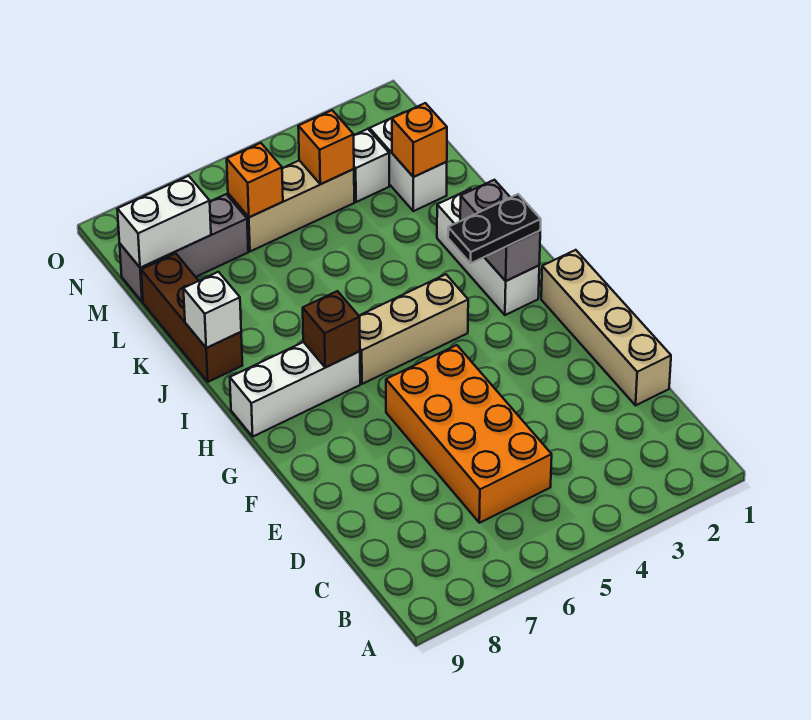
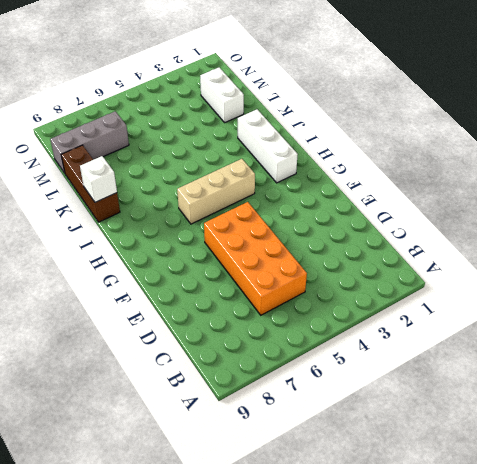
none -> tan 1x4 brick [541,250,671,405]
none -> white 1x3 brick [230,342,360,436]
none -> white 1x1 brick [354,129,389,202]

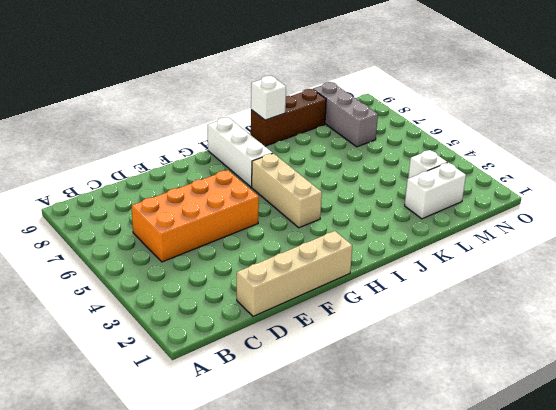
none -> white 1x3 brick [437,189,539,315]
none -> tan 1x3 brick [228,160,354,251]
none -> grey 1x2 brick [460,180,540,281]

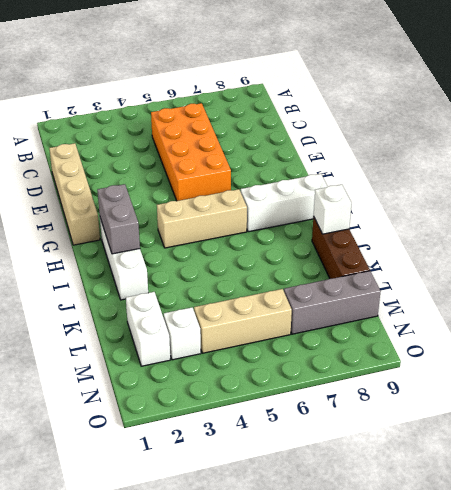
none -> brown 1x1 brick [303,291,360,368]
none -> orange 1x1 brick [392,103,447,177]
none -> orange 1x1 brick [298,110,354,184]

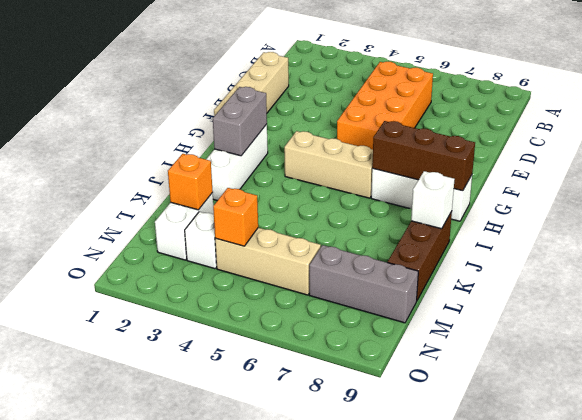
brown 1x3 brick [372,121,475,191] -> brown 1x1 brick [303,291,360,368]
none -> orange 1x1 brick [227,143,283,217]
none -> white 1x2 brick [117,176,211,268]
none -> black 1x2 plate [448,194,541,263]

